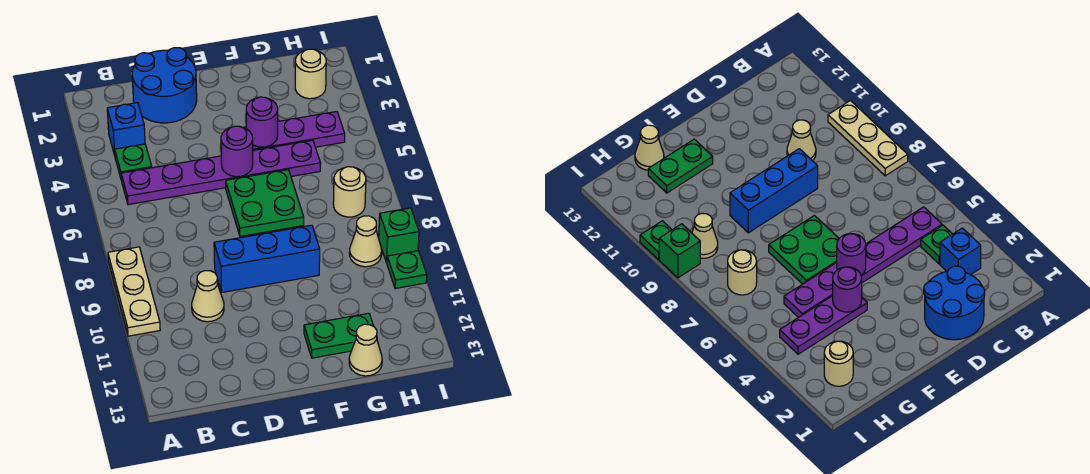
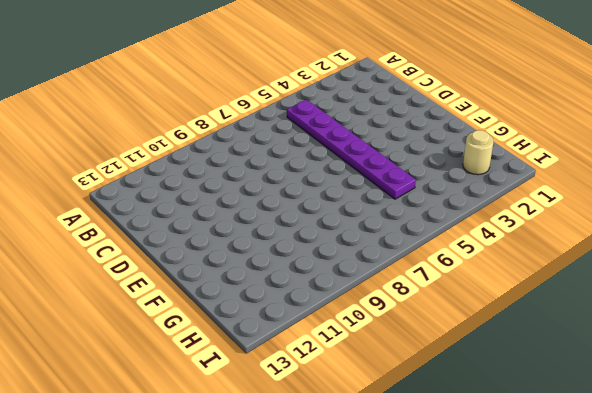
none -> tan 1x3 plate [108,247,160,336]
none -> blue 1x1 brick [107,103,145,155]
none -> green 1x1 plate [115,144,152,178]

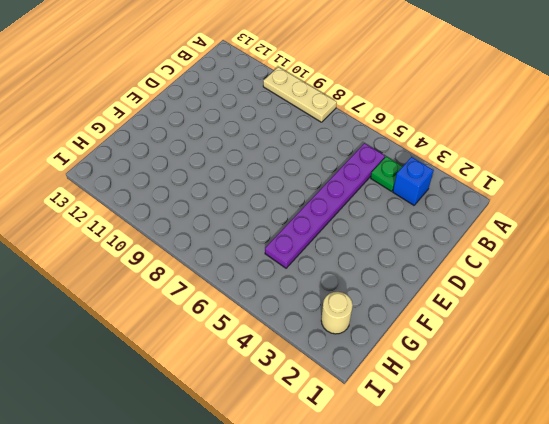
none -> blue 2x2 round brick [132,48,197,123]
none -> tan 1x1 cone [192,271,224,322]
none -> blue 1x3 brick [214,225,320,292]

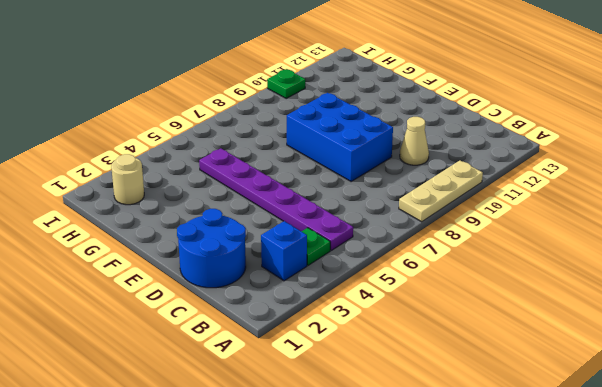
blue 2x3 brick [287,93,393,181] -> blue 1x3 brick [214,225,320,292]
none -> green 2x2 plate [226,170,304,237]
none -> purple 1x3 plate [244,112,345,150]
none -> green 1x2 plate [304,313,373,358]

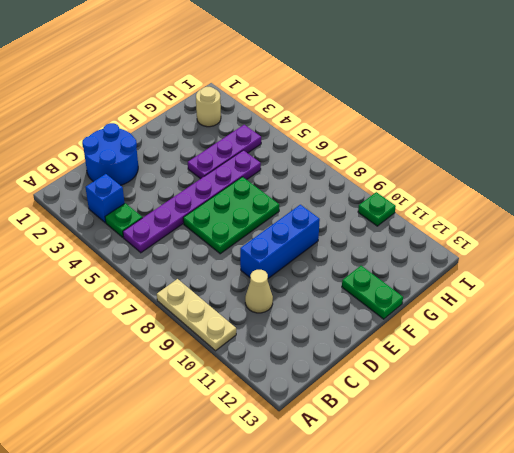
green 2x3 plate [183,177,279,254] -> green 2x2 plate [226,170,304,237]
green 1x2 plate [342,266,403,319] -> green 1x2 plate turned to [304,313,373,358]
none -> tan 1x1 cone [349,324,382,376]
none -> tan 1x1 round brick [333,167,366,217]
none -> tan 1x1 cone [349,216,382,267]

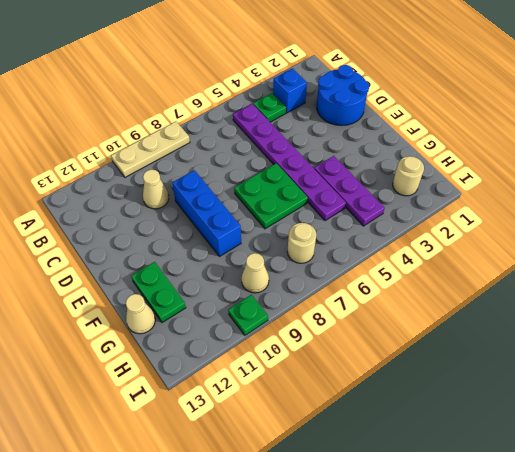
none -> green 1x1 brick [379,208,419,263]
none -> purple 1x1 round brick [221,126,253,177]
none -> purple 1x1 round brick [246,97,278,147]

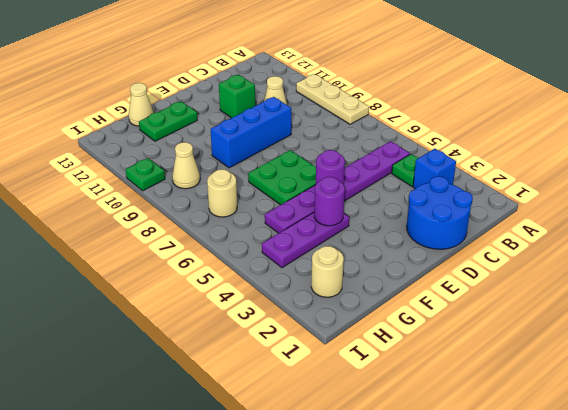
green 1x1 brick [219,74,255,118] -> green 1x1 brick moved to [379,208,419,263]

